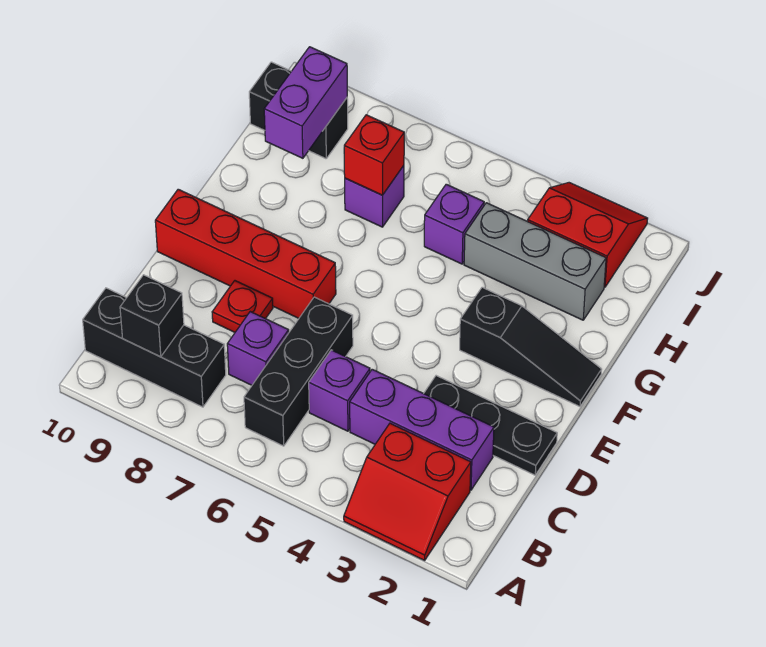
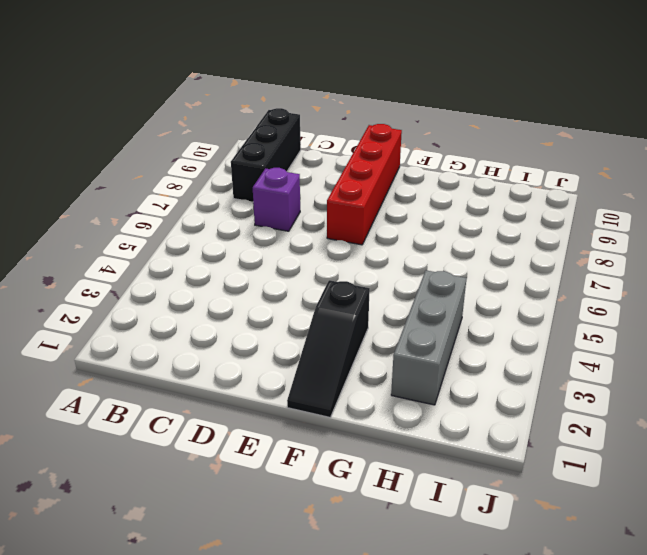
none -> red 2x2 slope [344,423,471,560]
none -> black 1x3 brick [244,297,353,446]
none -> purple 1x3 brick [350,369,494,490]

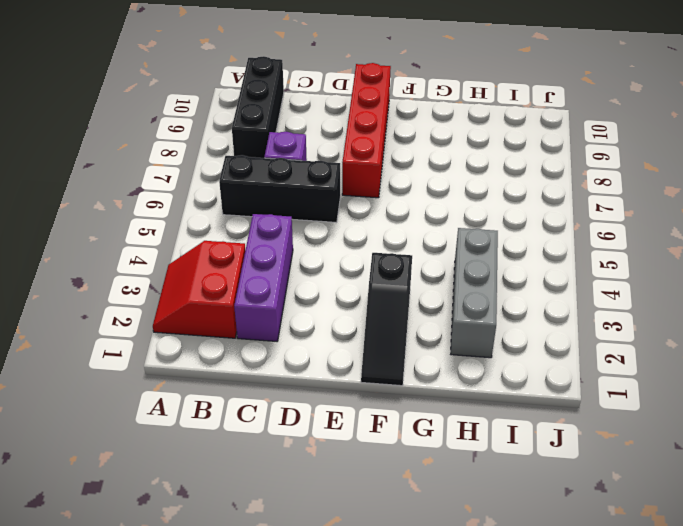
none -> purple 1x1 brick [309,350,370,431]
none -> black 1x3 plate [424,376,557,475]
none -> red 1x1 plate [212,281,273,332]

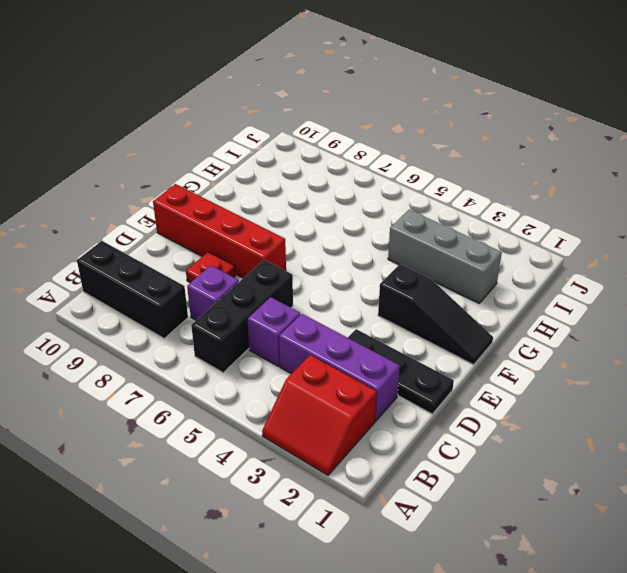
none -> purple 1x1 brick [424,184,484,264]
none -> purple 1x1 brick [345,166,404,227]
none -> red 2x2 slope [528,183,648,287]

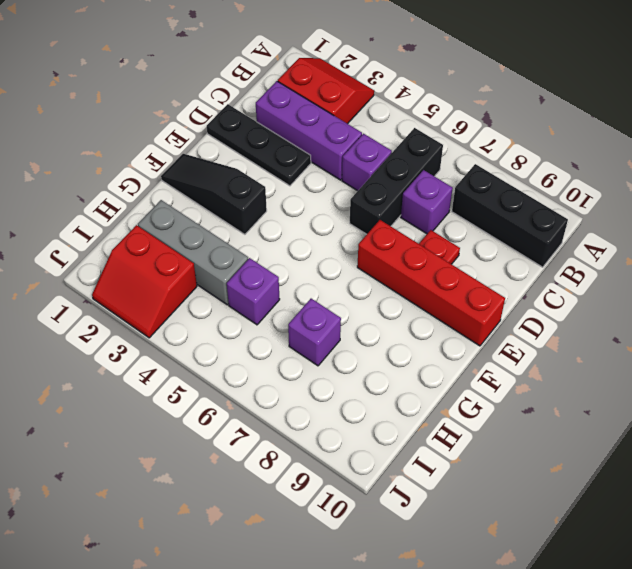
none -> black 1x2 brick [249,62,348,159]
none -> black 1x1 brick [120,275,184,357]
none -> red 1x1 brick [344,115,404,195]

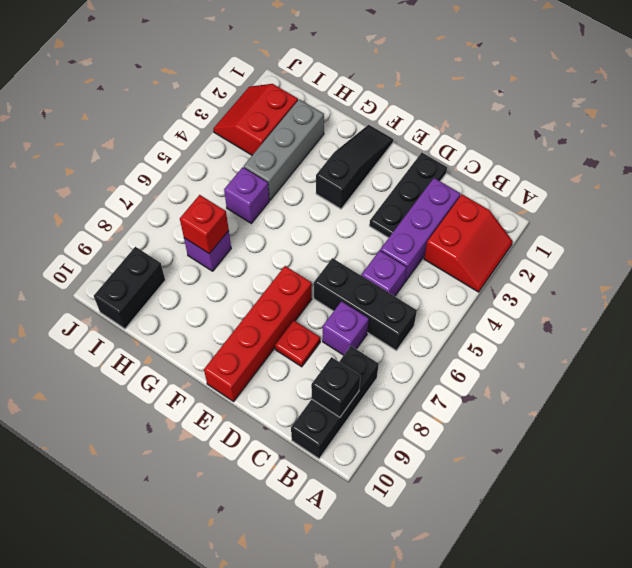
none -> purple 1x2 brick [264,47,347,158]

